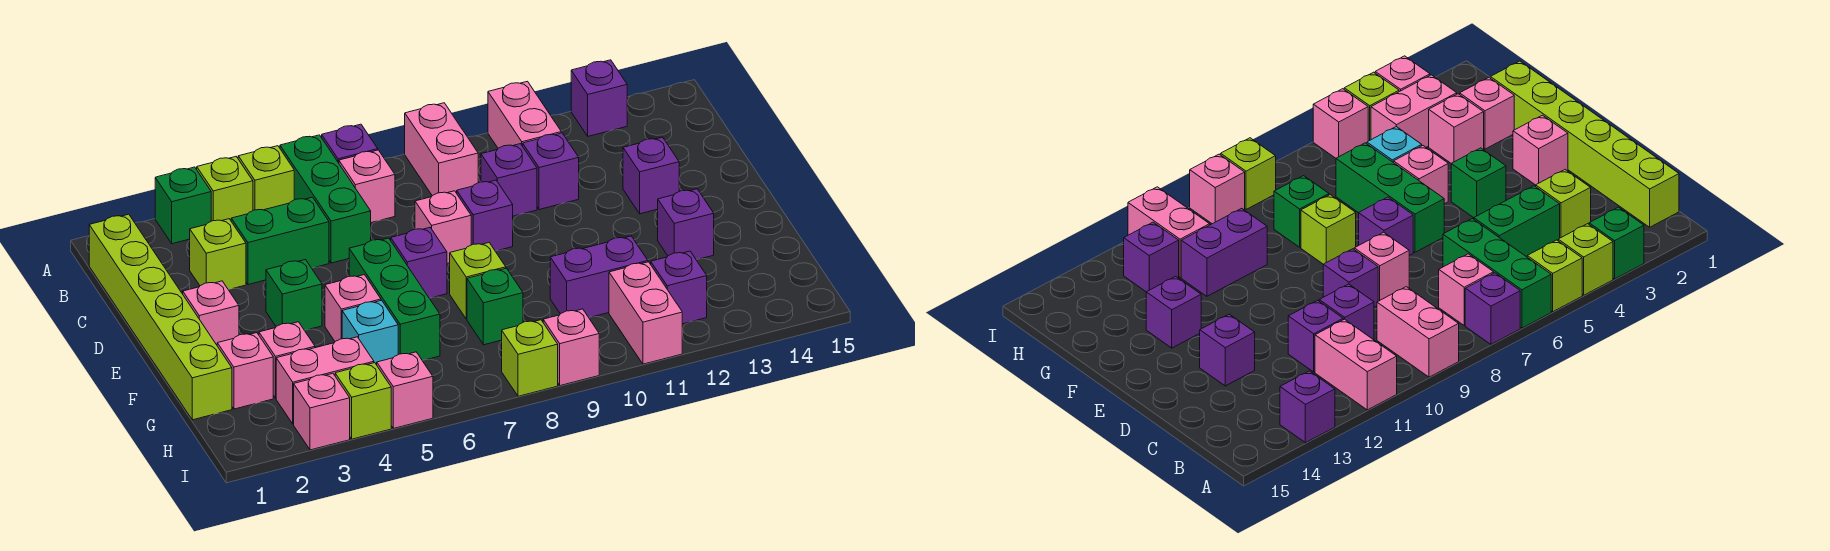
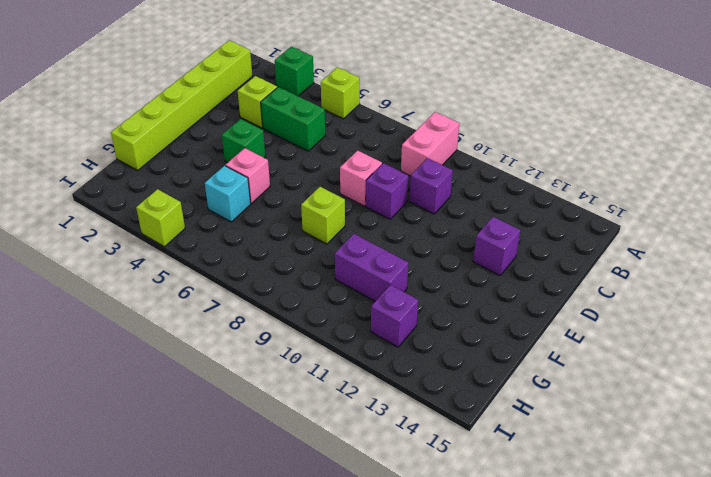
none -> lime 1x1 brick [197,157,253,221]
none -> green 1x3 brick [280,135,371,263]
none -> purple 1x1 brick [322,124,378,163]
none -> pink 1x2 brick [488,81,561,148]

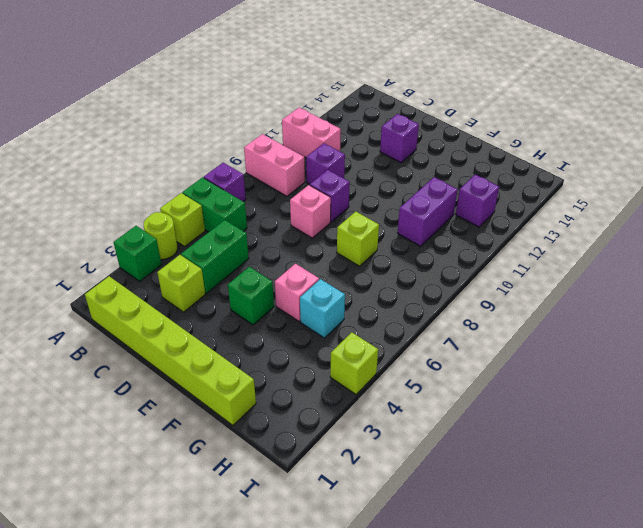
lime 1x1 round brick [144,212,178,259] -> lime 1x1 brick [197,157,253,221]
green 1x2 brick [182,177,247,232] -> green 1x3 brick [280,135,371,263]
none -> purple 1x1 brick [571,60,627,136]
none -> pink 1x1 brick [339,150,395,223]
none -> purple 1x1 brick [523,133,579,210]
none -> pink 1x1 brick [183,281,239,345]

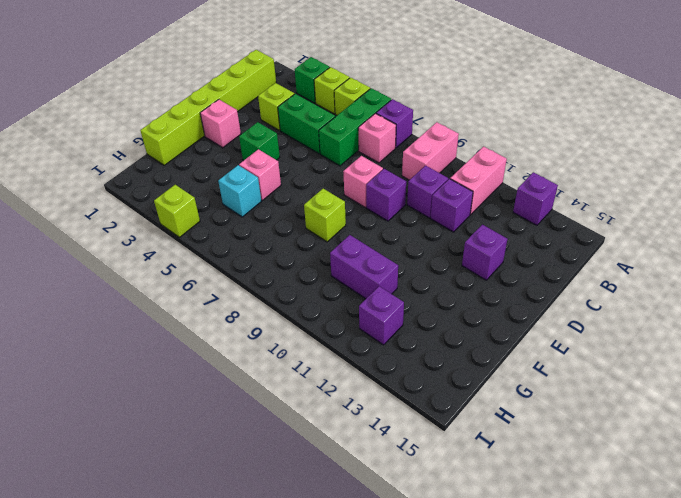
none -> green 1x3 brick [349,238,440,361]
none -> purple 1x1 brick [391,228,447,298]
none -> purple 1x1 brick [658,189,714,260]
none -> pink 1x1 brick [217,333,273,409]

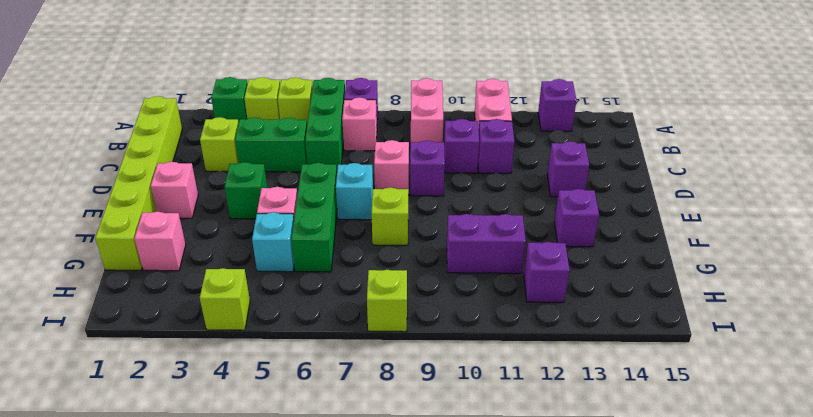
cyan 1x1 brick [336,163,373,220] -> purple 1x1 brick [391,228,447,298]
none -> pink 1x1 brick [259,322,315,398]
none -> green 1x1 brick [467,268,523,345]
none -> pink 1x2 brick [276,337,374,424]
none -> pink 1x2 brick [609,262,682,364]

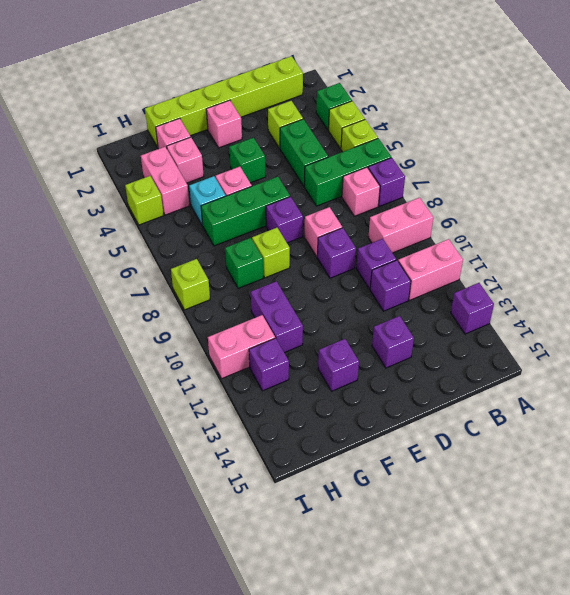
none -> pink 1x1 brick [294,373,350,450]
none -> pink 1x1 brick [377,352,433,428]
none -> pink 1x1 brick [543,309,599,386]

